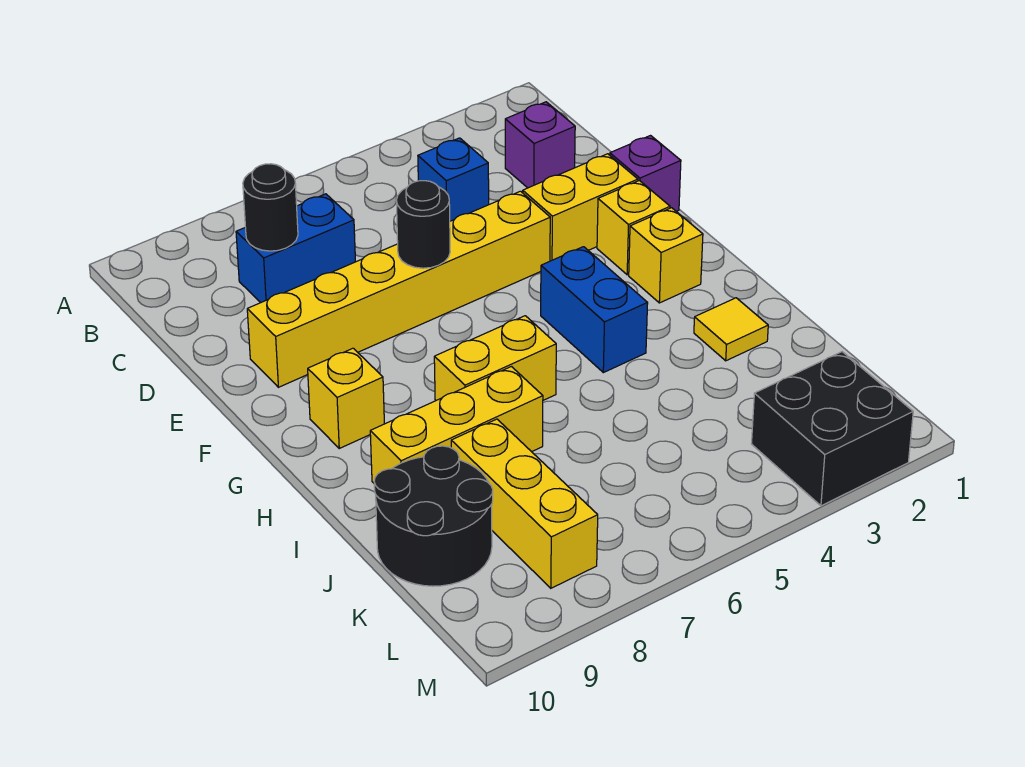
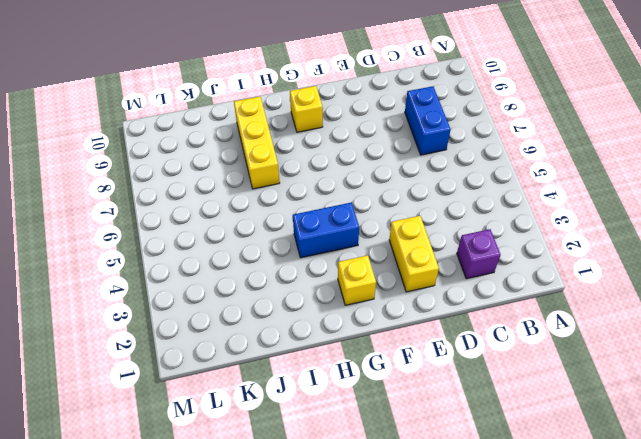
none -> blue 1x1 brick [418,138,489,221]
none -> purple 1x1 brick [610,136,681,211]
none -> yellow 1x6 brick [247,191,550,387]

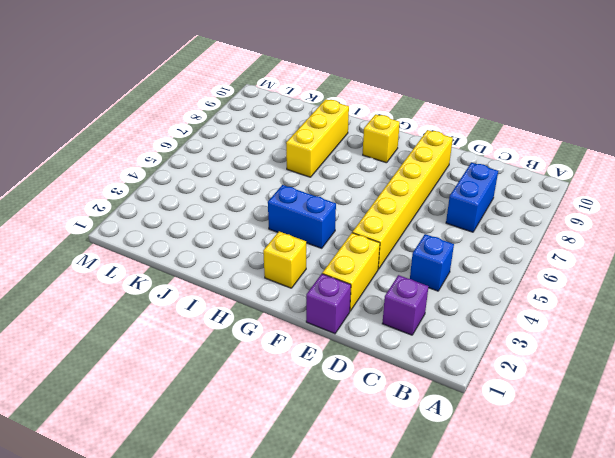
none -> yellow 1x1 brick [597,181,670,275]
none -> yellow 1x2 brick [434,316,556,401]
none -> yellow 1x1 tile [694,298,768,361]

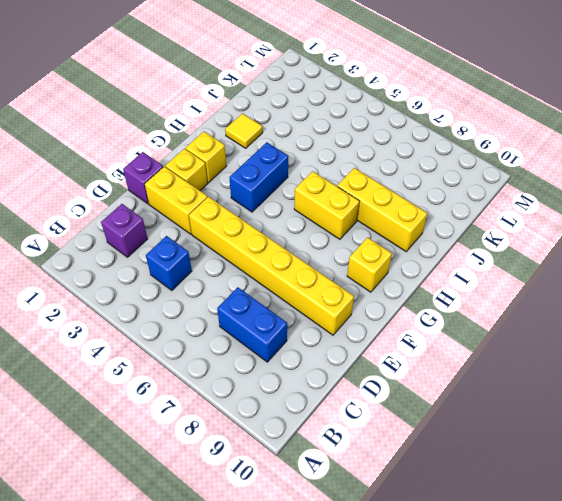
none -> yellow 1x3 brick [451,419,598,588]
none -> black 2x2 round brick [374,446,493,586]
none -> black 2x2 brick [752,352,913,506]

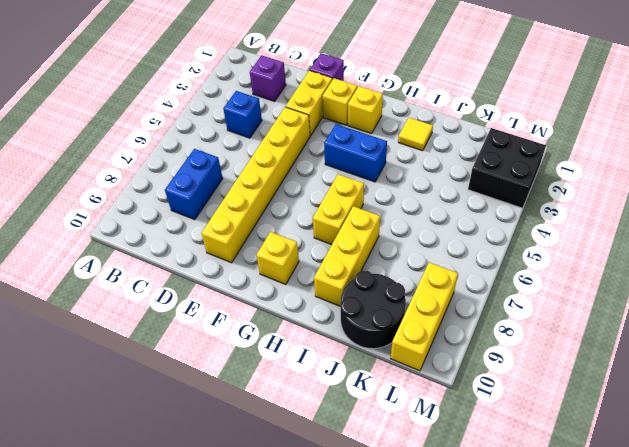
yellow 1x3 brick [391,263,458,371] -> yellow 1x3 brick turned to [451,419,598,588]
none -> black 1x1 round brick [243,164,298,251]
none -> black 1x1 round brick [396,181,450,268]

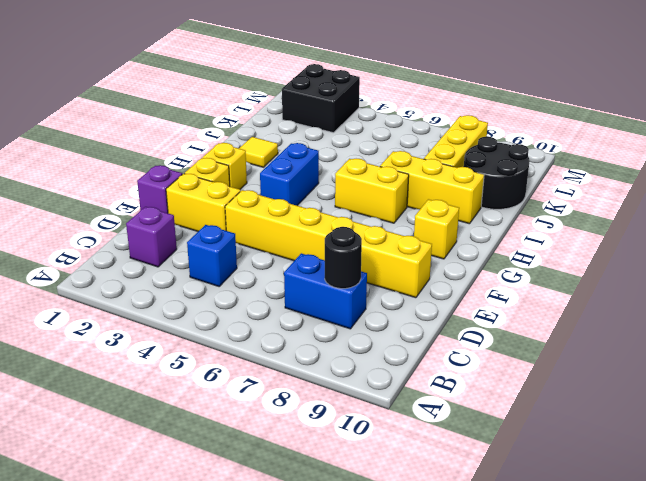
none -> black 1x1 round brick [396,181,450,268]

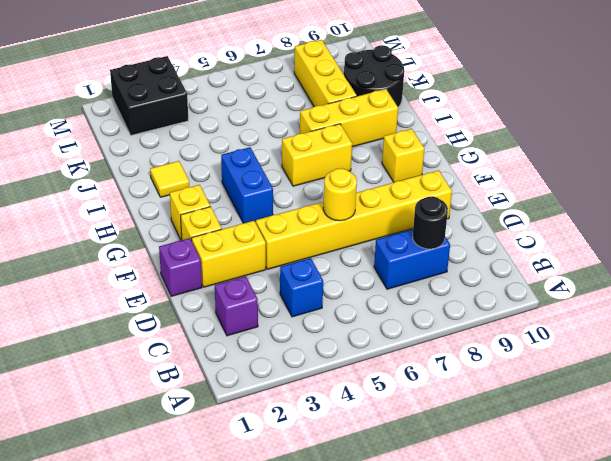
yellow 1x1 round brick [323,168,357,221] -> black 1x1 round brick [396,181,450,268]

